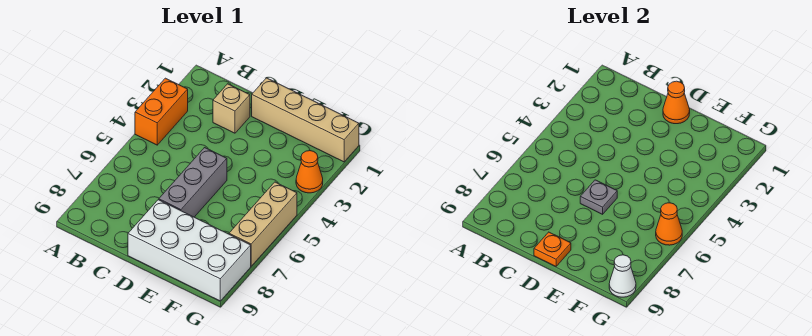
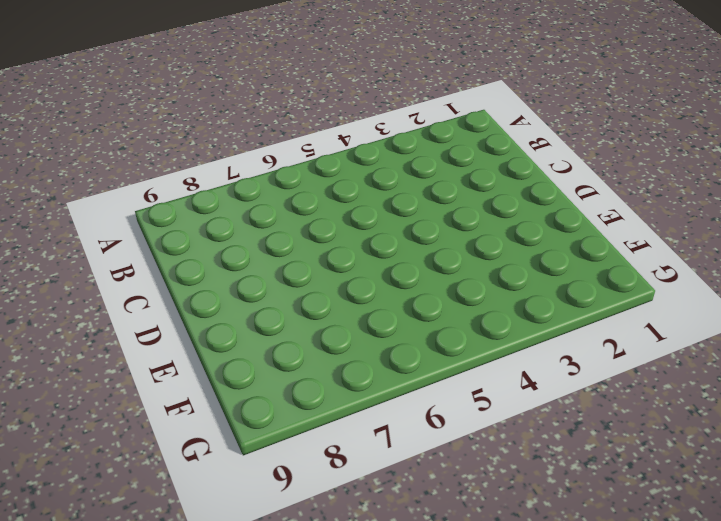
none -> orange 1x2 brick [135,78,188,145]
none -> tan 1x1 brick [213,84,250,133]
none -> tan 1x4 brick [252,78,359,162]

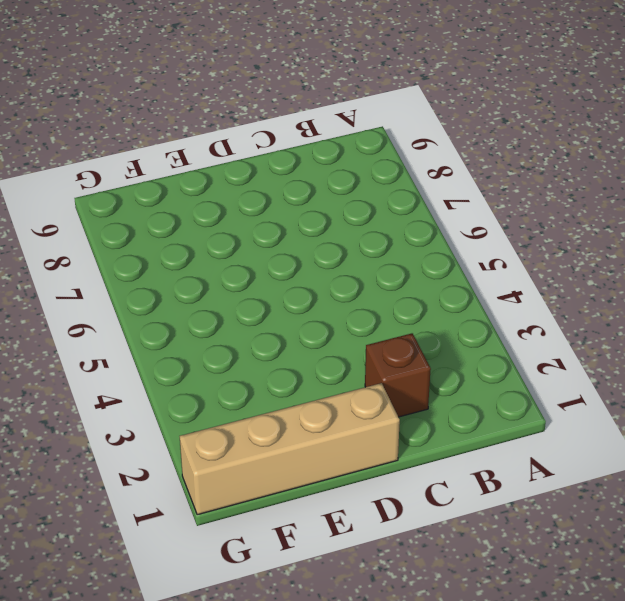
brown 1x1 brick [365,333,431,417] -> tan 1x1 brick [213,84,250,133]
none -> orange 1x2 brick [135,78,188,145]
none -> grey 1x3 brick [159,148,227,217]
none -> white 2x4 brick [128,200,251,301]

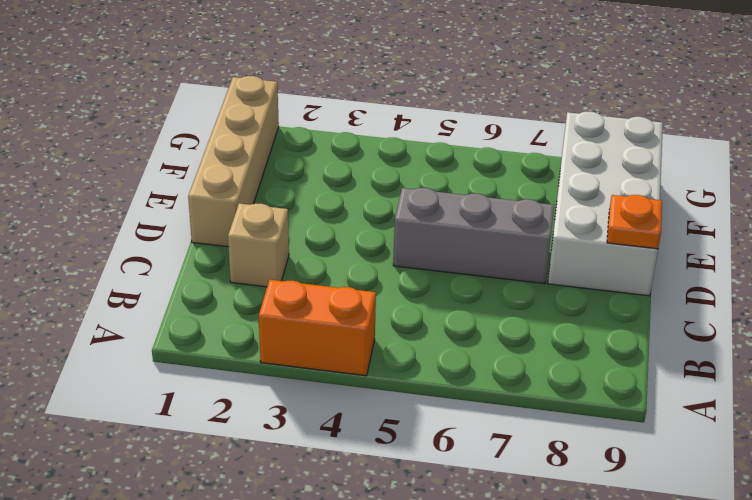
none -> orange 1x1 cone [296,151,323,193]
none -> tan 1x3 brick [229,182,297,266]
none -> orange 1x1 cone [663,81,690,124]

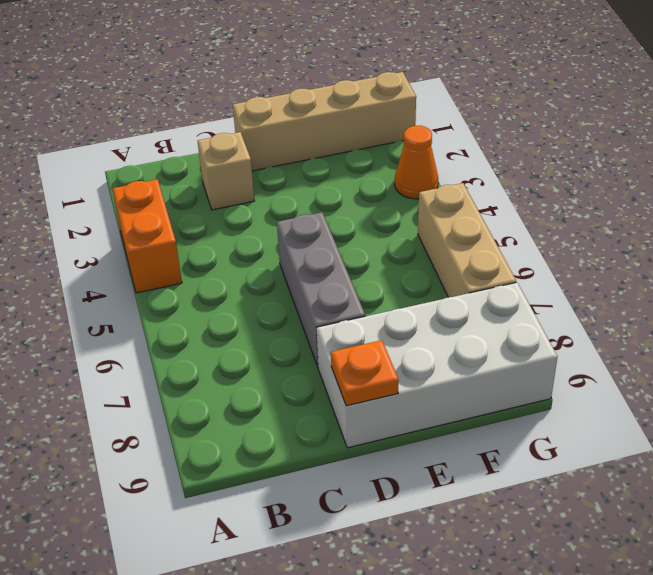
none -> orange 1x1 cone [663,81,690,124]
none -> grey 1x1 plate [580,180,617,214]
none -> orange 1x1 cone [656,203,682,245]

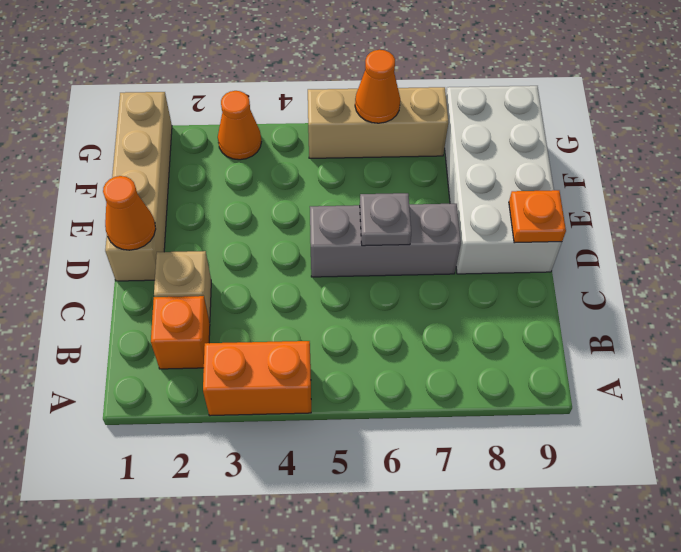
orange 1x1 brick [151,296,210,369] -> none
none -> white 1x1 cone [609,255,636,297]

